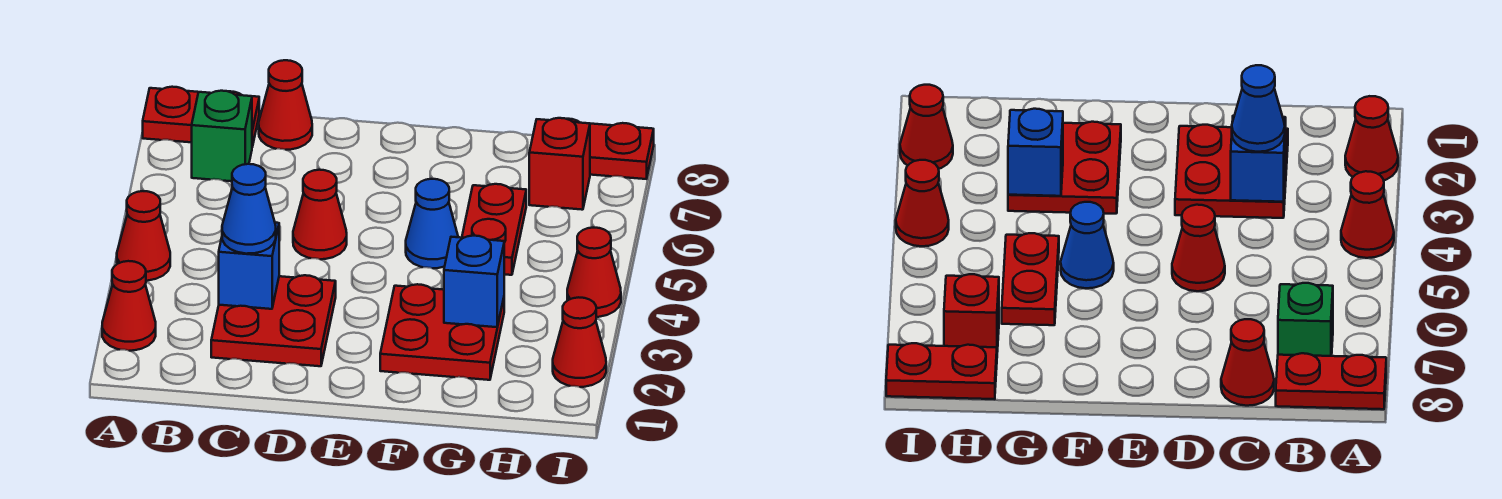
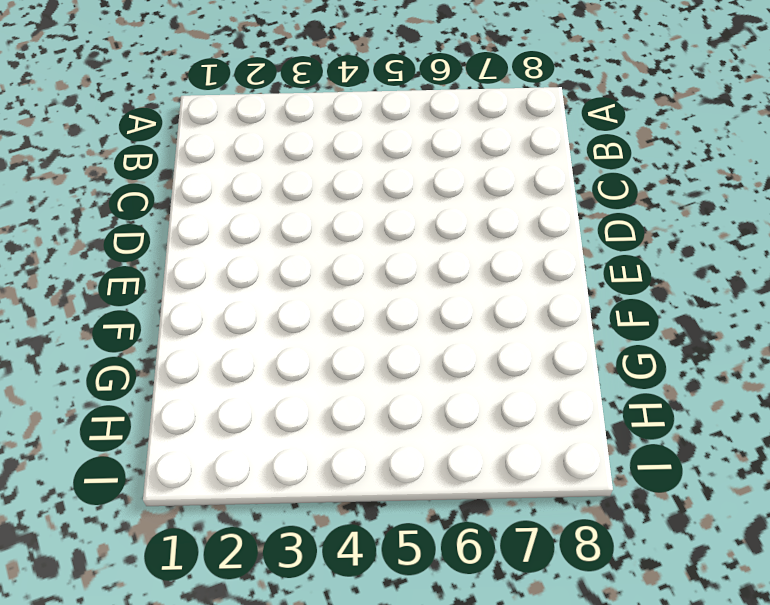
none -> red 1x1 cone [102,261,156,351]
none -> red 1x1 cone [117,191,170,281]
none -> red 1x2 plate [143,87,259,147]

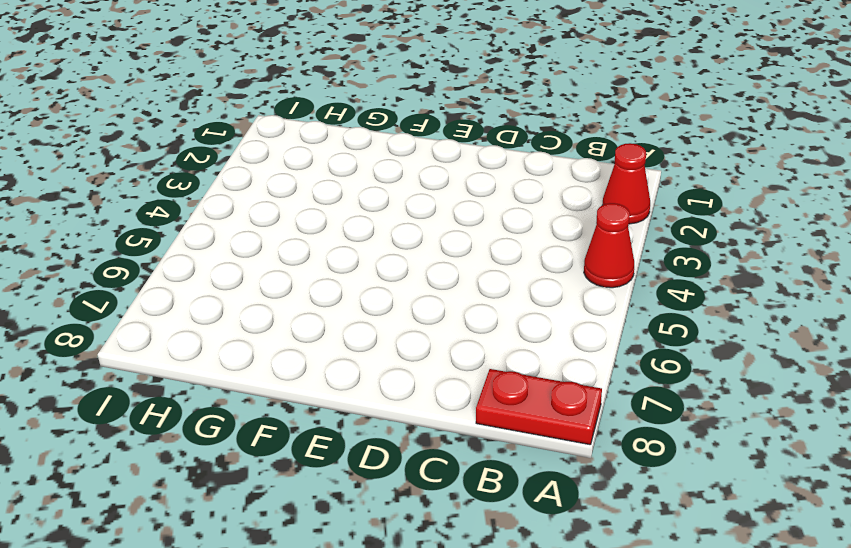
none -> green 1x1 brick [192,91,252,181]
none -> red 2x2 plate [211,275,336,366]
none -> red 1x1 cone [259,60,312,150]

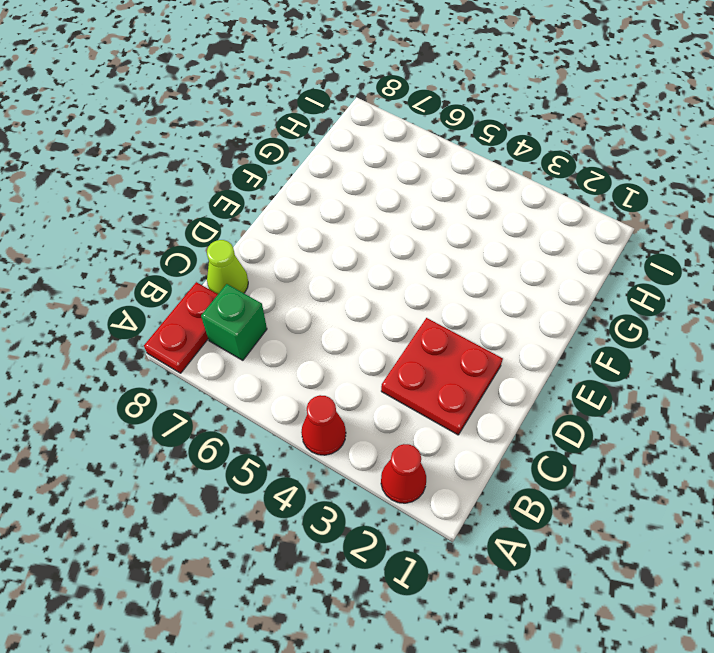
lime 1x1 cone [207,240,248,294] -> red 1x1 cone [259,60,312,150]
none -> red 1x1 cone [293,170,347,259]
none -> red 2x2 plate [380,284,504,380]
none -> blue 1x1 cone [406,179,458,268]

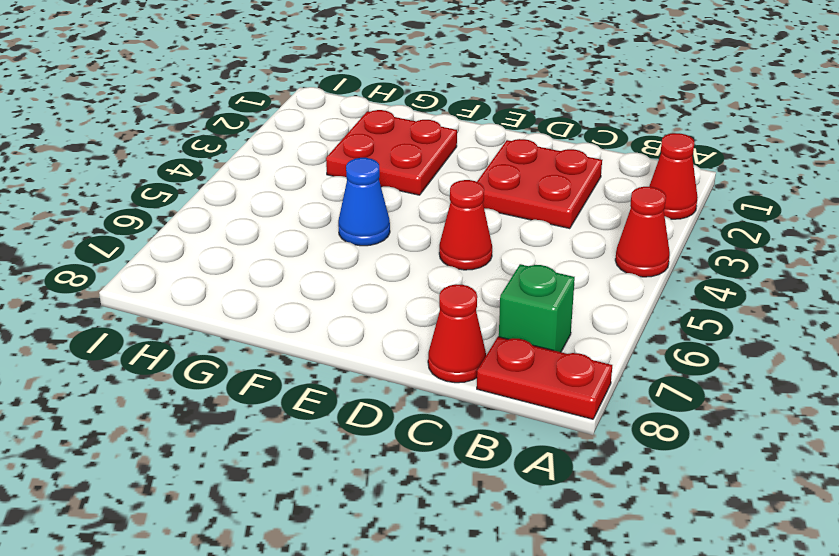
none -> red 1x2 plate [462,184,526,275]
none -> red 1x1 brick [529,118,590,210]
none -> red 1x2 plate [568,119,654,179]

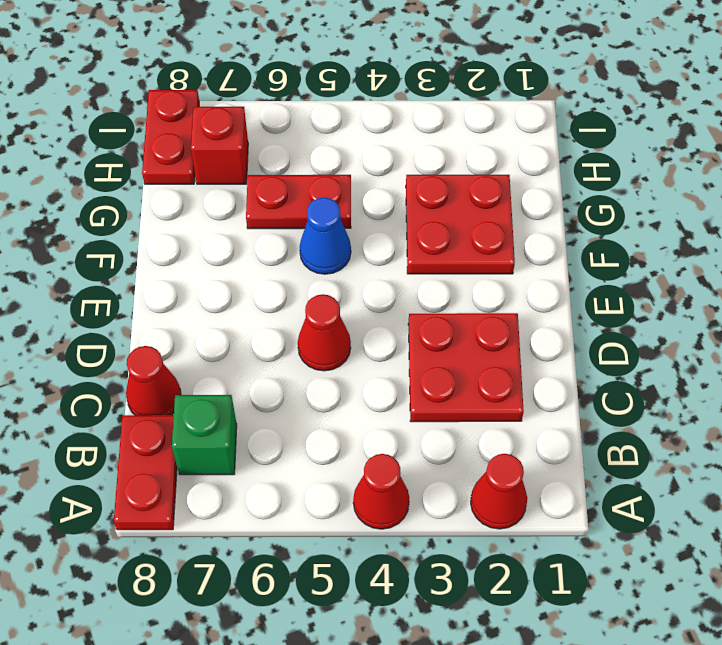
none -> red 1x1 cone [553,297,606,387]
none -> red 1x1 cone [567,228,621,317]
none -> blue 1x1 brick [219,223,279,309]

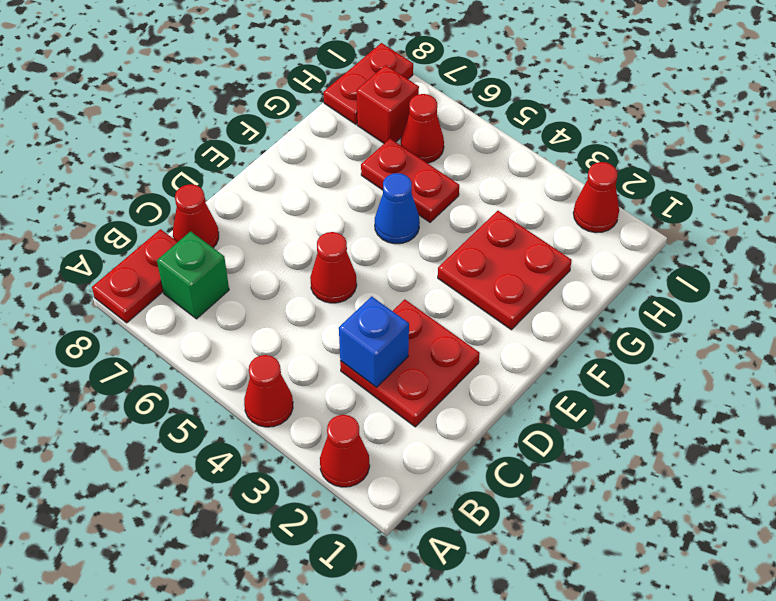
red 1x1 cone [401,94,444,163] -> red 1x1 cone moved to [567,228,621,317]
none -> blue 1x1 brick [444,236,504,327]
none -> blue 1x1 cone [222,164,276,254]

